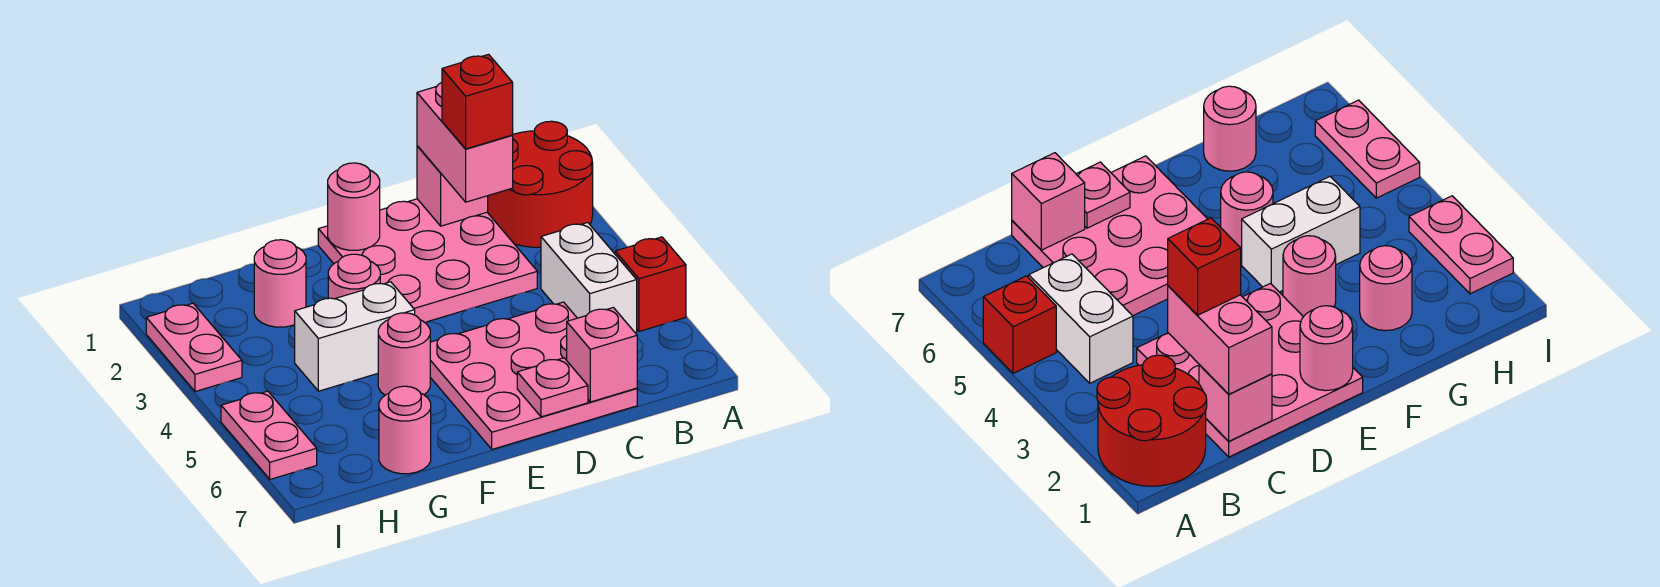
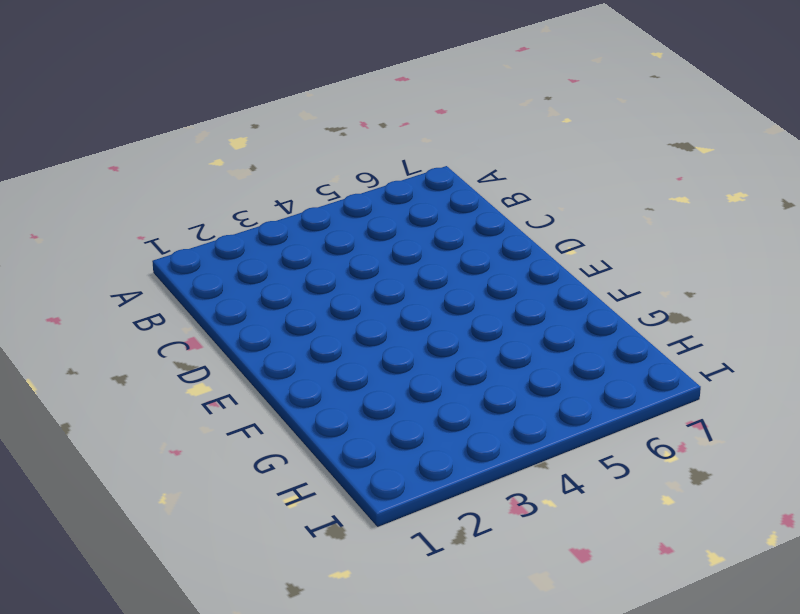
none -> red 2x2 round brick [487,121,593,247]
none -> red 1x1 brick [615,237,686,331]
none -> white 1x2 brick [541,223,637,333]

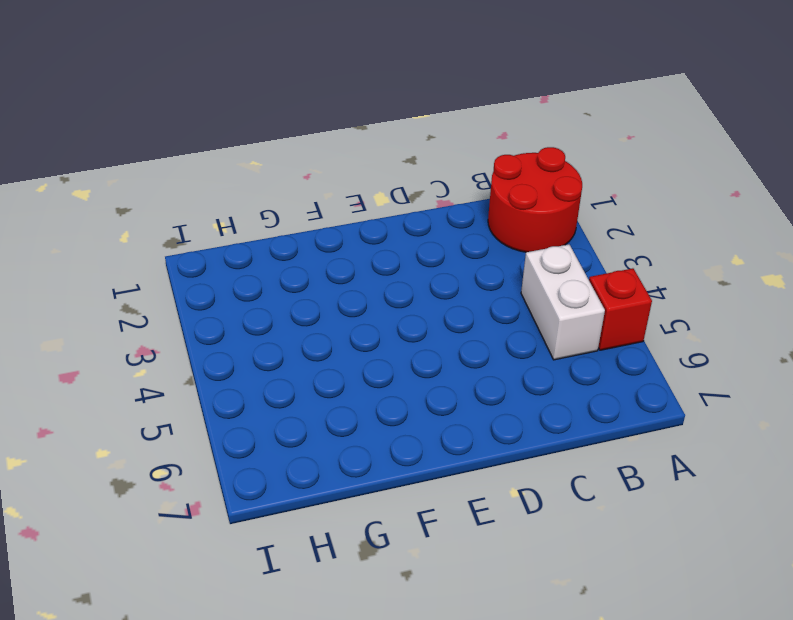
none -> pink 3x3 plate [318,199,537,322]
none -> pink 3x3 plate [430,302,637,449]
none -> pink 1x1 round brick [328,254,380,299]

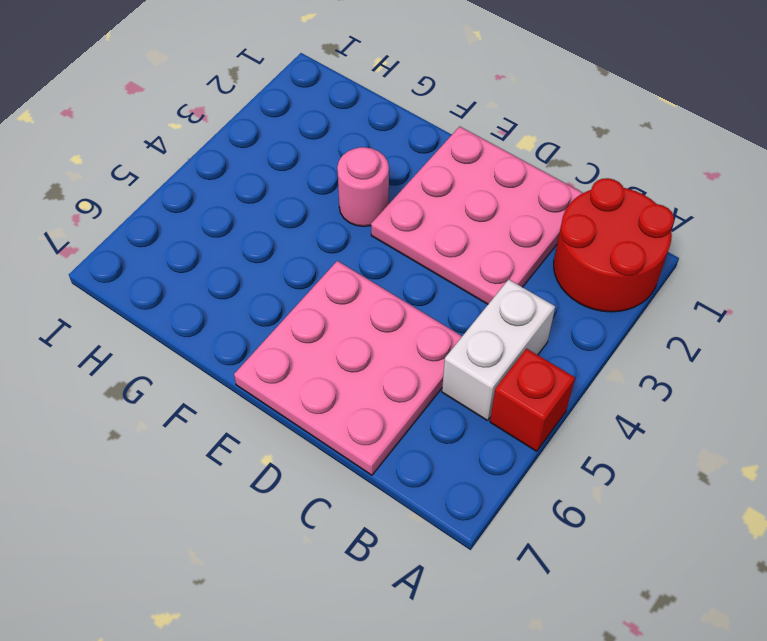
none -> white 1x2 brick [295,282,415,391]
none -> pink 1x1 round brick [378,313,430,395]
none -> pink 1x1 round brick [254,240,306,327]

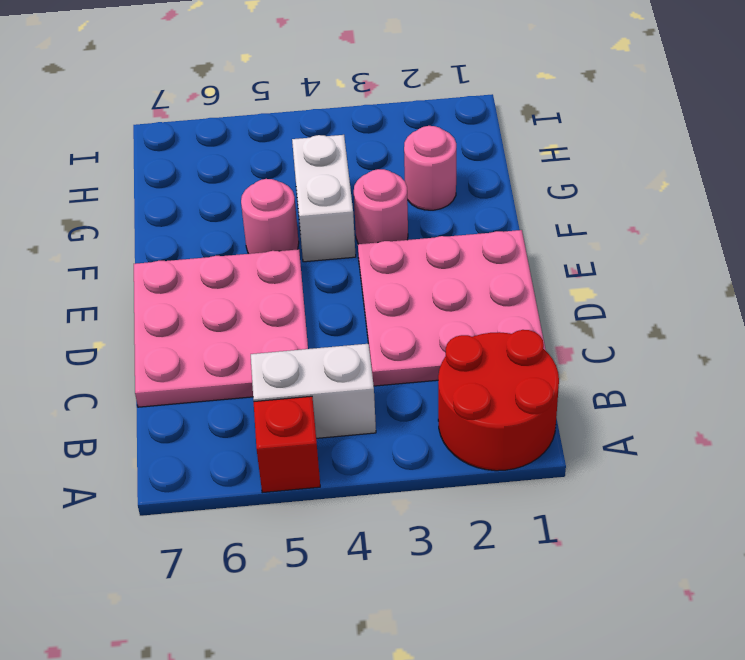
none -> pink 1x1 round brick [379,386,431,474]
none -> pink 1x2 plate [146,303,242,392]
none -> pink 1x2 plate [221,391,317,479]

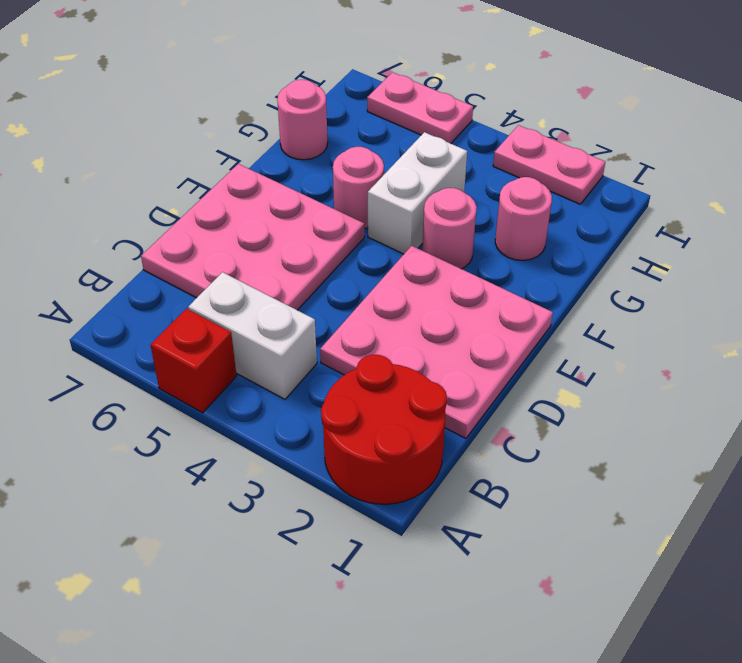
none -> pink 1x1 brick [417,146,488,226]
none -> pink 1x1 brick [567,307,637,402]
none -> pink 1x1 plate [517,358,588,417]

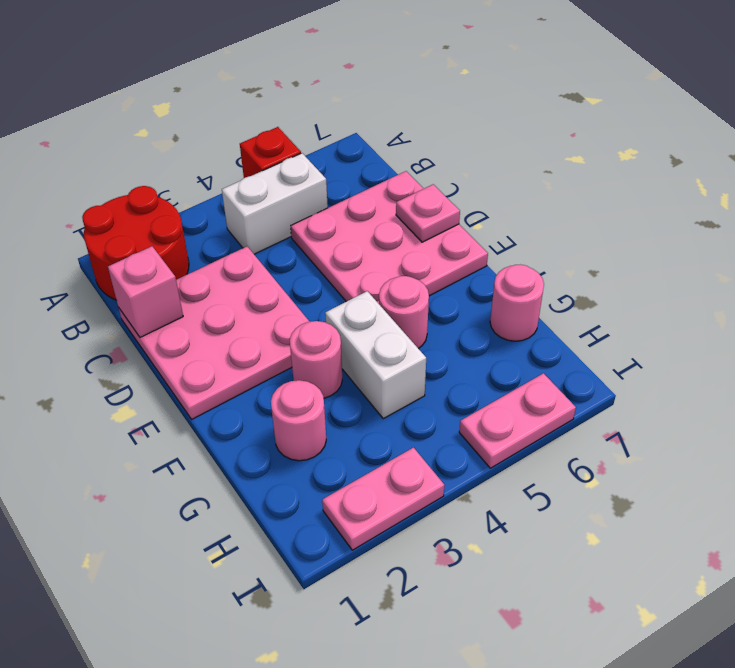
none -> pink 1x1 brick [567,307,637,402]
none -> pink 1x1 round brick [328,163,380,250]
none -> pink 1x2 brick [417,83,513,202]

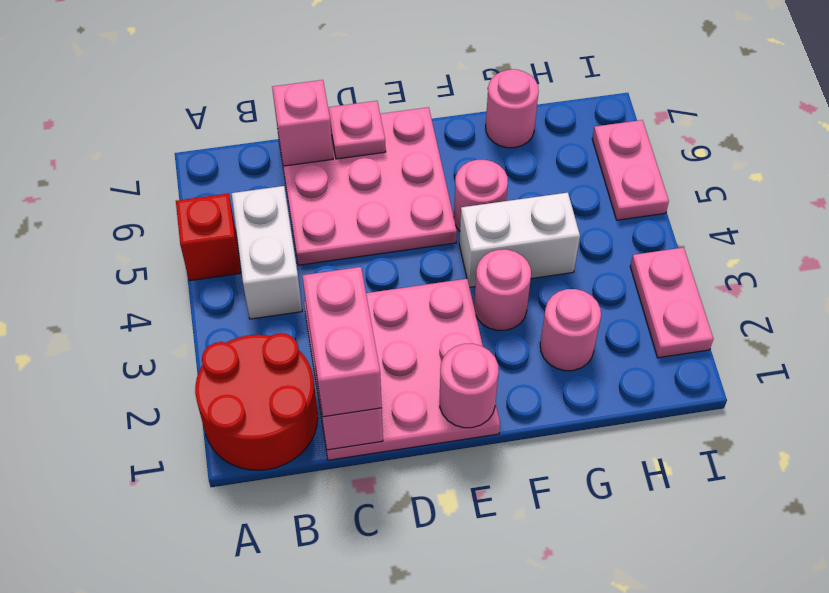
none -> red 1x1 brick [442,54,513,149]

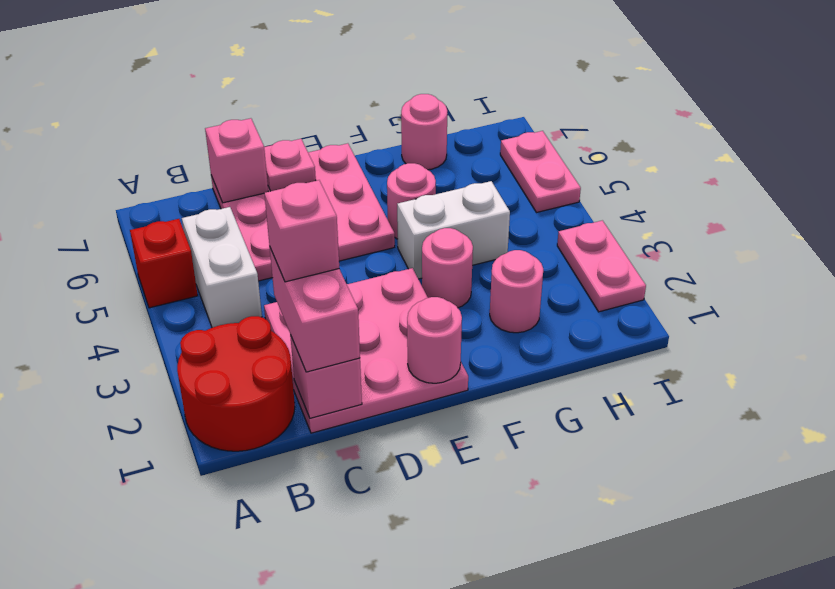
pink 1x1 brick [264,180,339,282] -> red 1x1 brick [442,54,513,149]

